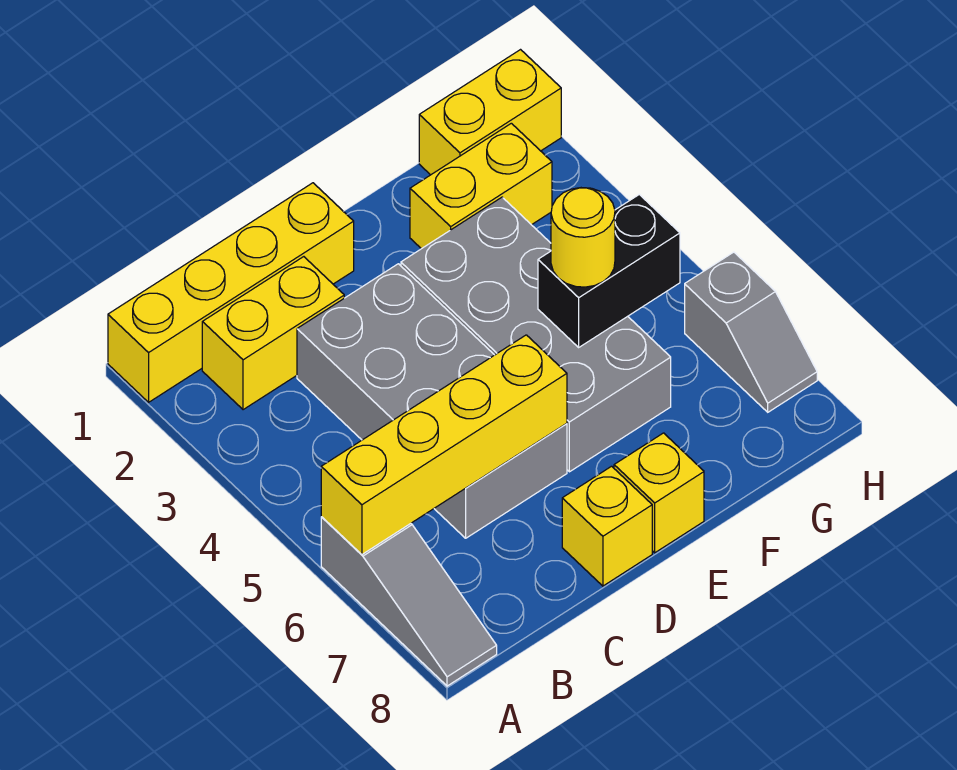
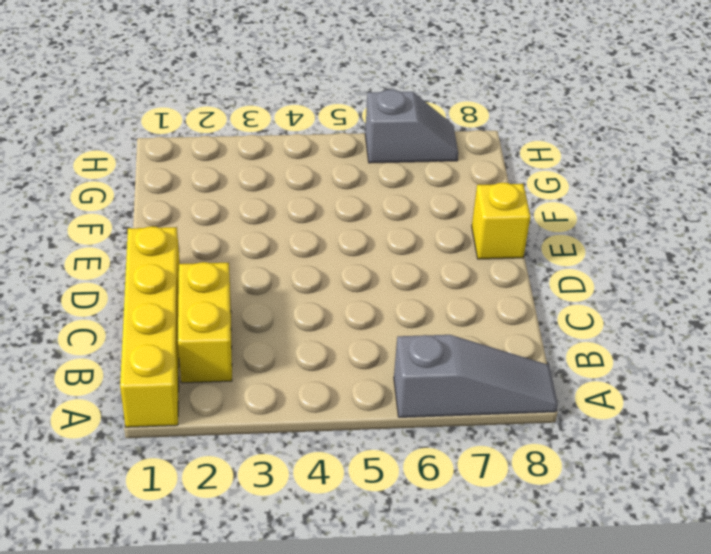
none -> grey 2x4 brick [297,264,567,538]
none -> yellow 1x1 brick [562,466,652,586]
none -> grey 2x4 brick [401,197,671,472]

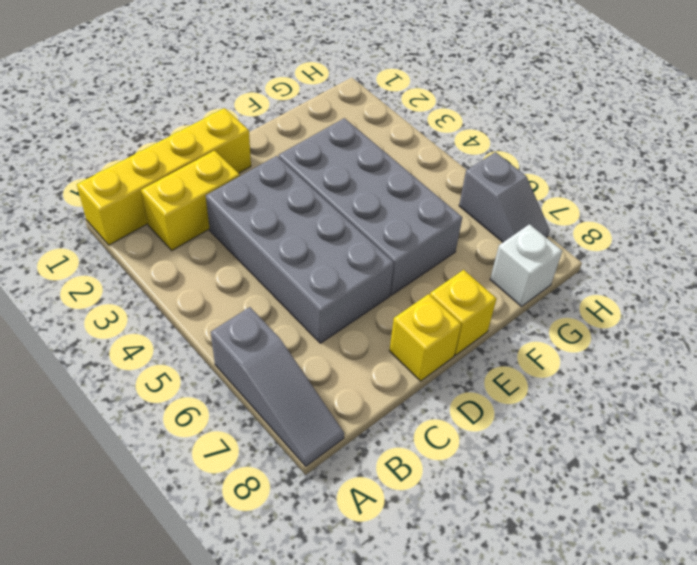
white 1x1 brick [490,224,562,307] -> none
none -> yellow 1x2 brick [410,123,552,249]
none -> yellow 1x2 brick [419,50,561,175]
none -> yellow 1x4 brick [321,335,567,555]

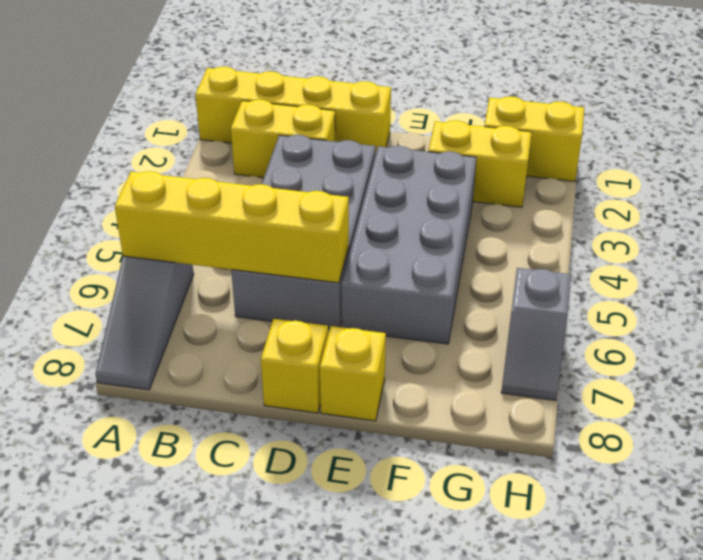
none -> black 1x2 brick [538,194,680,347]
none -> yellow 1x1 round brick [551,188,615,287]

